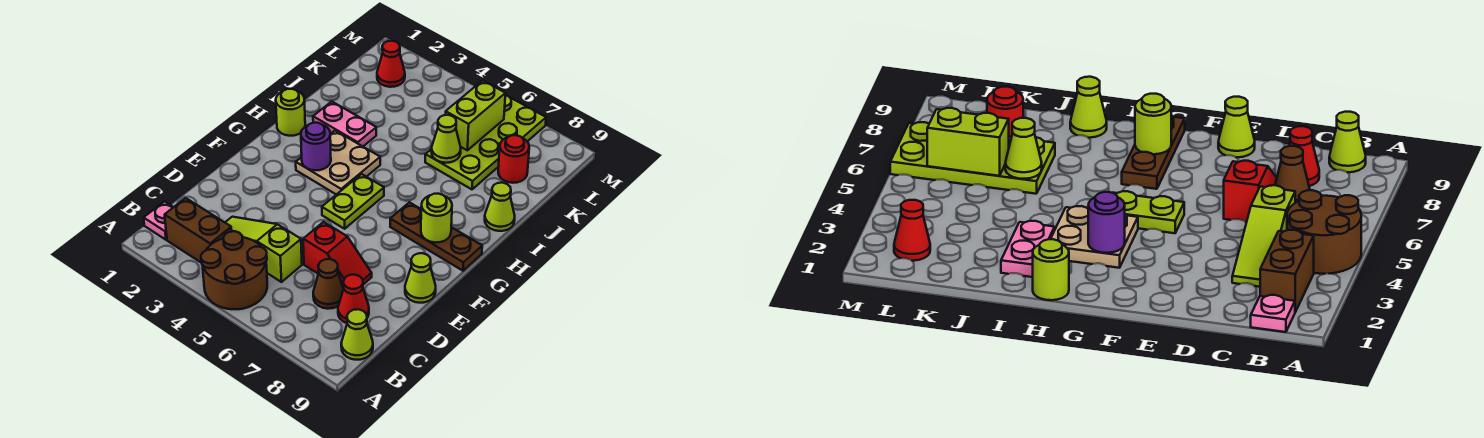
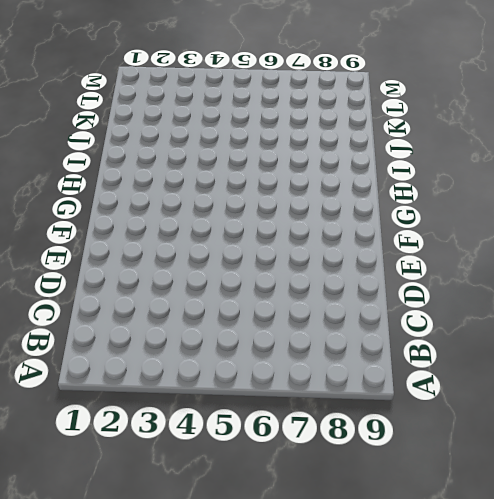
none -> brown 2x2 round brick [201,231,267,309]
none -> pink 1x1 plate [144,201,173,240]
none -> brown 1x2 brick [165,198,232,262]

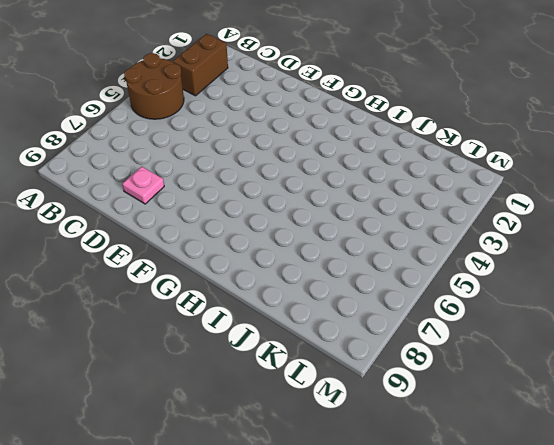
pink 1x1 plate [122,166,164,204] -> pink 1x1 plate moved to [144,201,173,240]
none -> lime 1x1 cone [341,309,373,360]
none -> lime 1x3 slope [225,217,302,282]
none -> brown 1x1 cone [313,259,343,309]

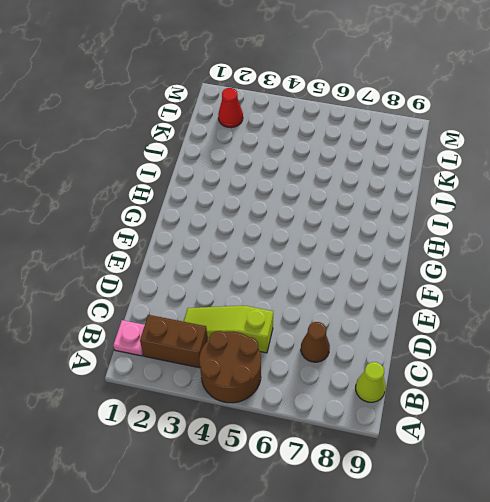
none -> red 1x1 cone [338,275,369,323]
none -> red 1x2 slope [303,222,372,289]
none -> lime 1x1 cone [405,253,436,303]

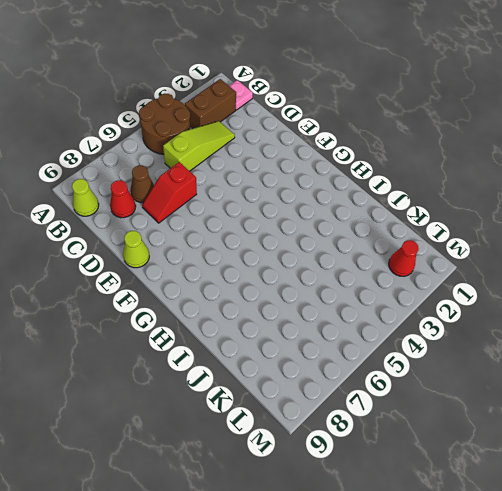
none -> lime 1x2 plate [322,174,384,229]
none -> tan 2x2 plate [296,131,380,195]
none -> brown 1x3 plate [390,202,482,271]

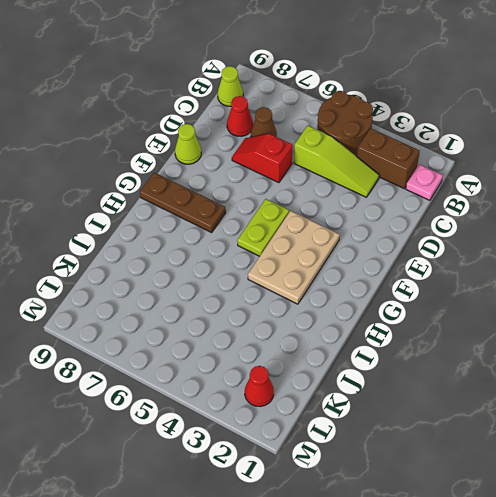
tan 2x3 plate [248,211,340,304] -> tan 2x2 plate [296,131,380,195]
none -> lime 1x1 round brick [276,89,305,136]
none -> pink 1x2 plate [313,102,376,146]
none -> lime 1x1 cone [485,183,515,231]

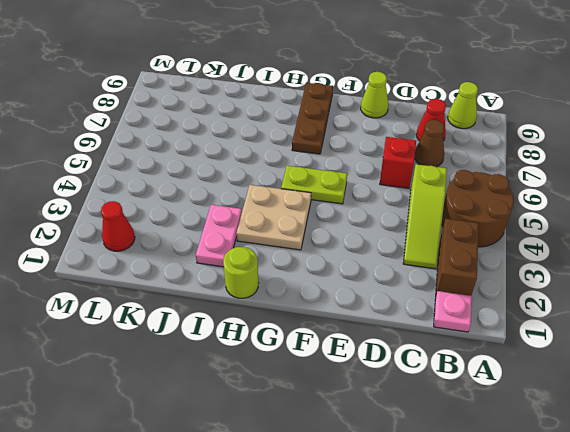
none -> lime 1x1 cone [485,183,515,231]
none -> lime 2x4 plate [425,95,546,189]
none -> red 1x1 round brick [498,135,529,183]

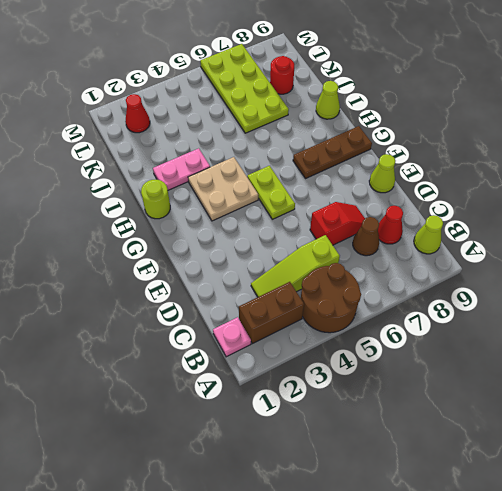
none -> purple 1x1 round brick [301,123,331,170]
none -> lime 1x1 round brick [421,194,452,243]
none -> lime 1x1 cone [431,115,461,163]

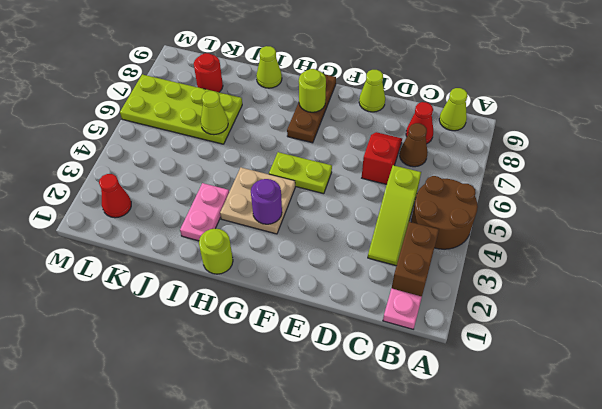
none -> lime 1x2 brick [445,80,506,150]

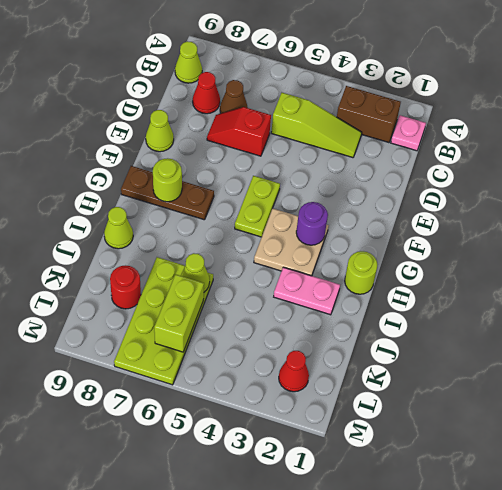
none -> brown 2x2 round brick [201,231,267,309]

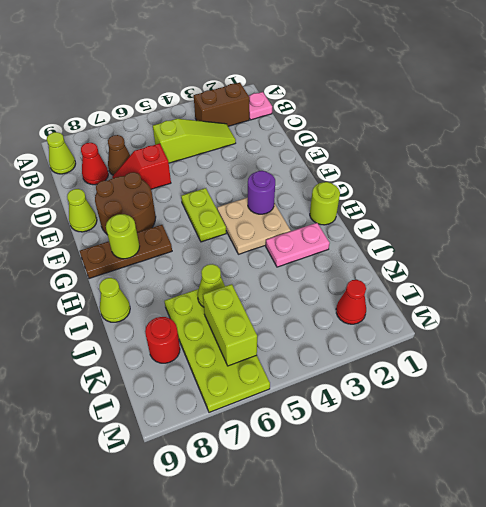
brown 2x2 round brick [95,172,156,234] -> brown 2x2 round brick moved to [201,231,267,309]

